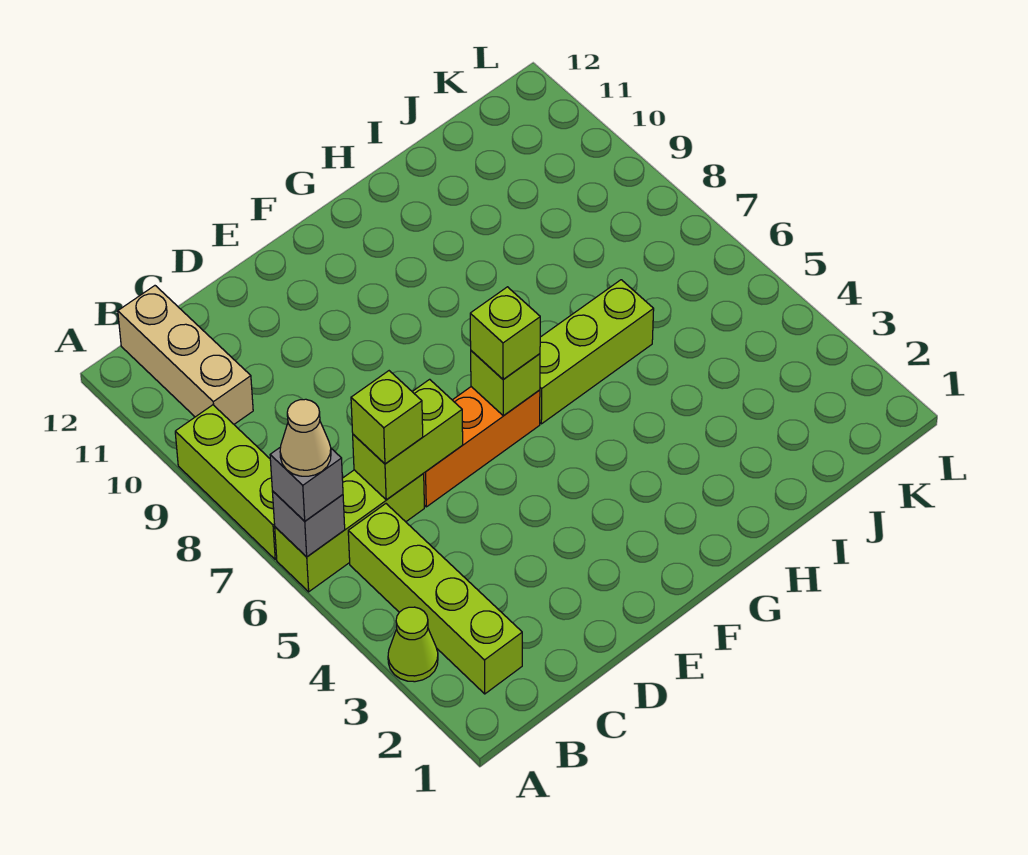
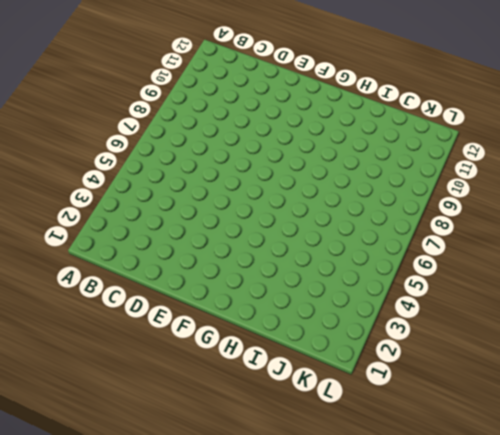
none -> lime 1x1 cone [388,607,438,682]
none -> lime 1x3 brick [275,470,424,592]
none -> lime 1x3 brick [175,405,277,559]

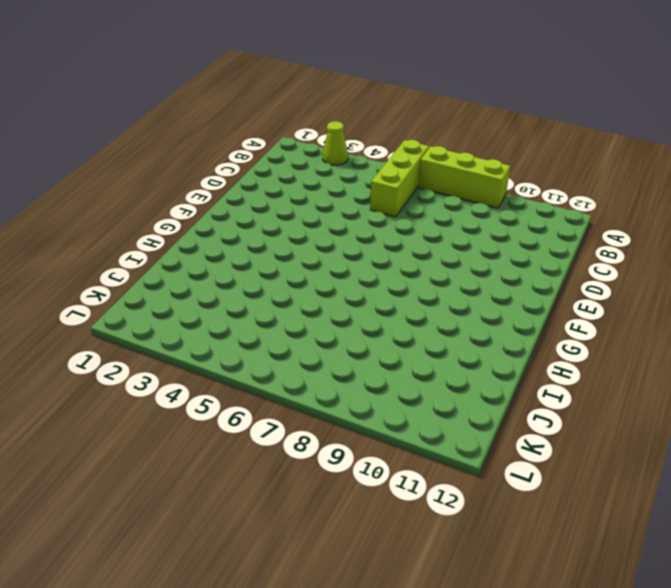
none -> lime 1x4 brick [348,504,522,694]
none -> tan 1x3 brick [118,286,253,424]
none -> orange 1x3 brick [424,387,540,507]

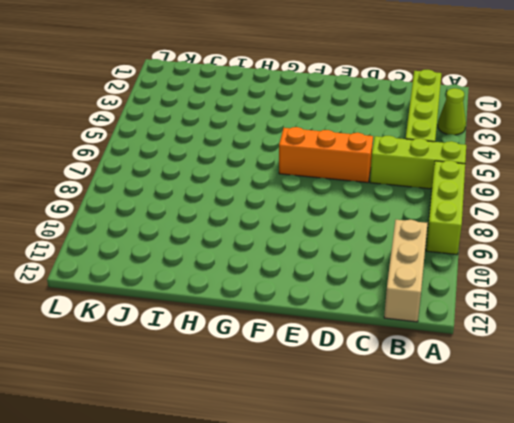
none -> lime 1x3 brick [540,280,654,424]
none -> grey 1x1 brick [272,491,345,557]
none -> lime 1x2 brick [353,379,463,500]

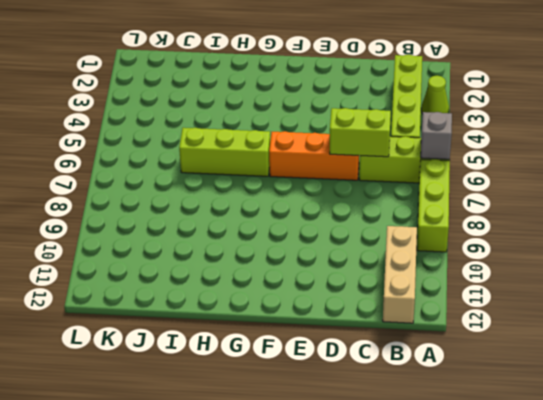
none -> lime 1x1 brick [471,351,540,416]
none -> grey 1x1 brick [270,447,343,521]
none -> lime 1x1 brick [351,371,423,464]

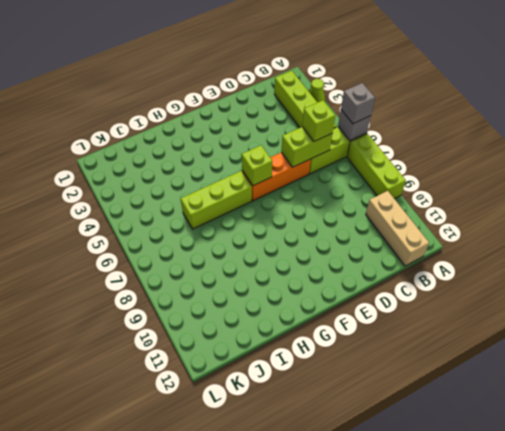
none -> lime 1x1 brick [470,287,540,379]
none -> tan 1x1 cone [280,399,331,476]

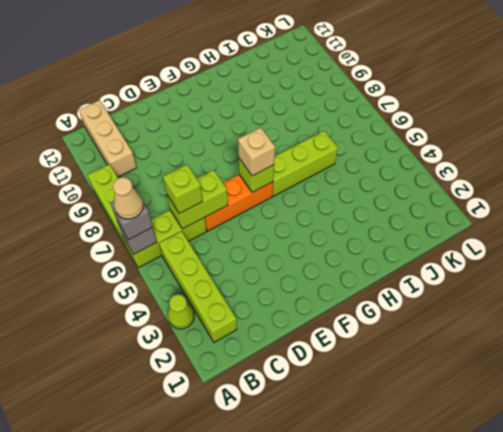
tan 1x1 brick [238,128,275,176] -> lime 1x1 brick [470,287,540,379]

